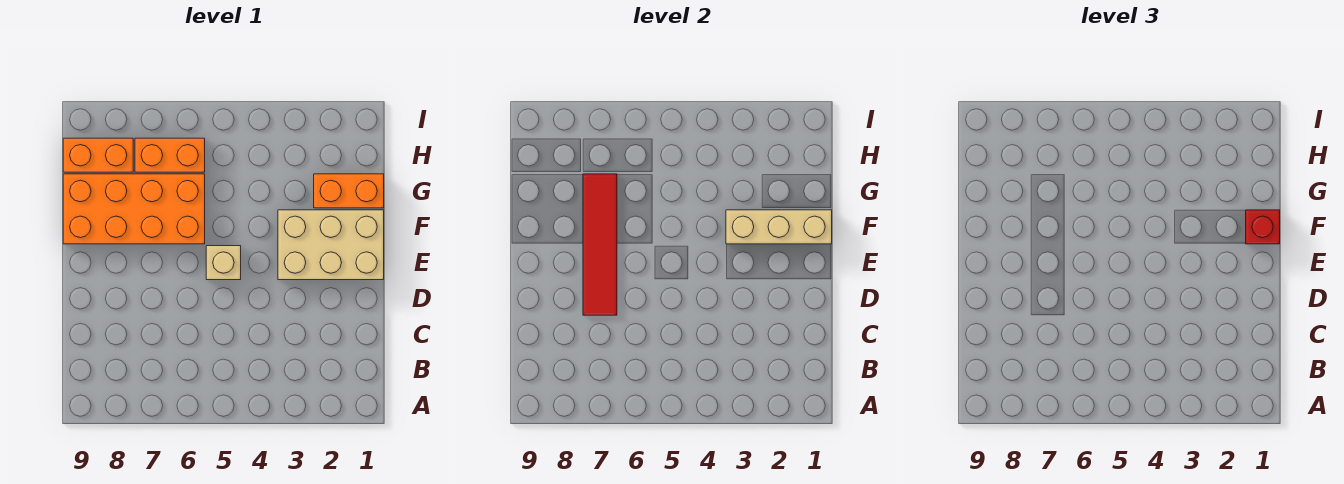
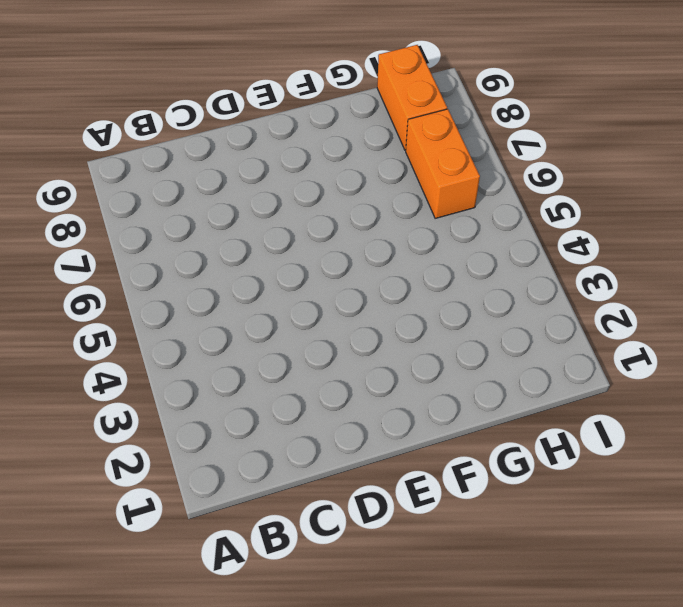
none -> tan 2x3 brick [278,210,384,280]
none -> tan 1x1 brick [206,246,241,280]

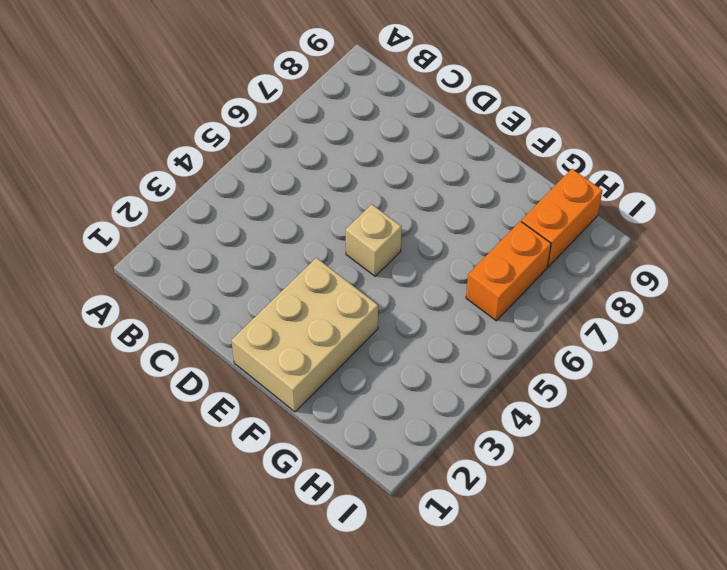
none -> orange 2x4 brick [63,174,205,244]
none -> orange 1x2 brick [314,174,384,208]

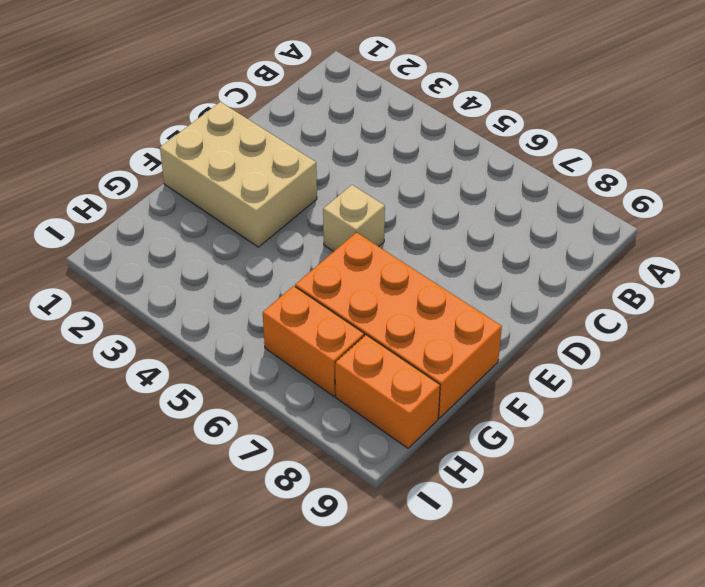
none -> orange 1x2 brick [314,174,384,208]
none -> red 1x4 tile [583,174,617,315]

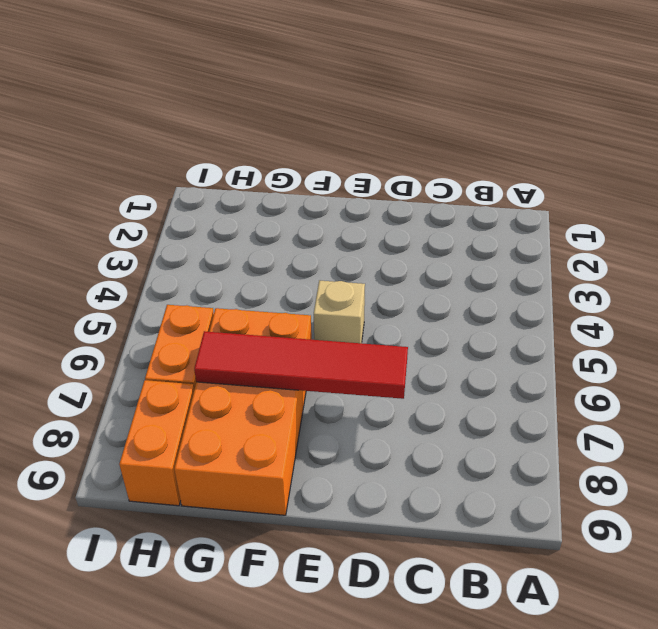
none -> tan 2x3 brick [278,210,384,280]
none -> orange 1x2 brick [314,174,384,208]

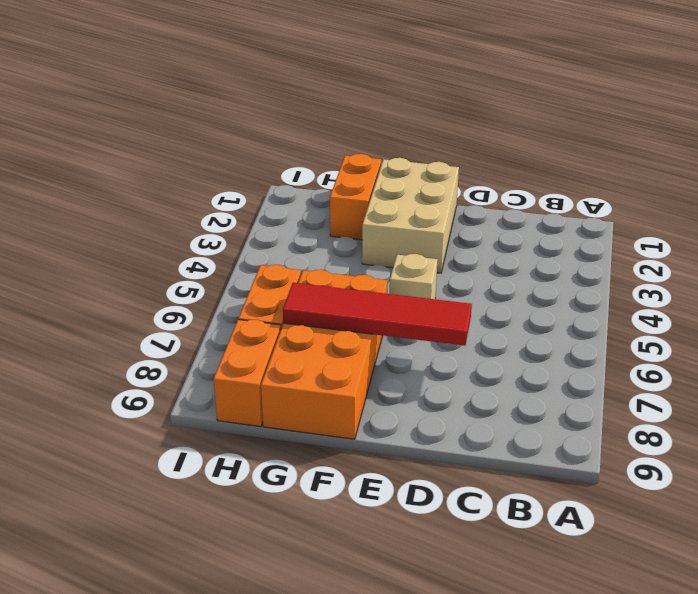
none -> tan 1x3 brick [726,210,832,244]
none -> red 1x1 brick [1246,210,1280,244]

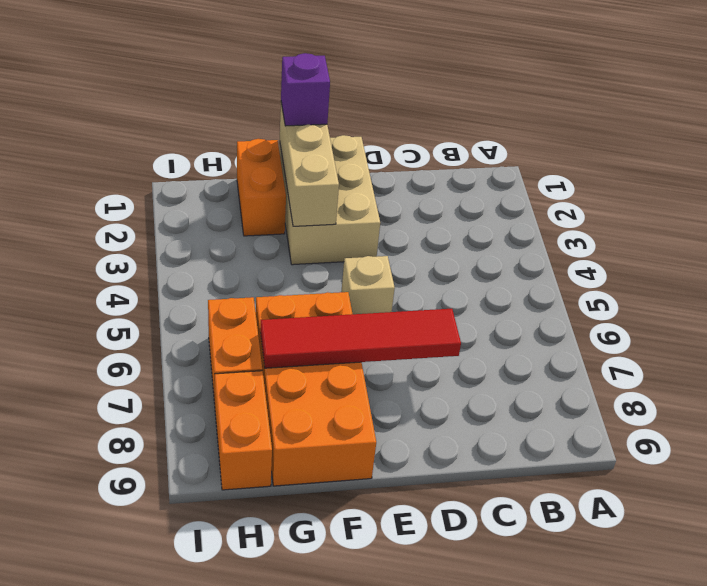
purple 1x1 brick [281,53,330,126] -> red 1x1 brick [1246,210,1280,244]

